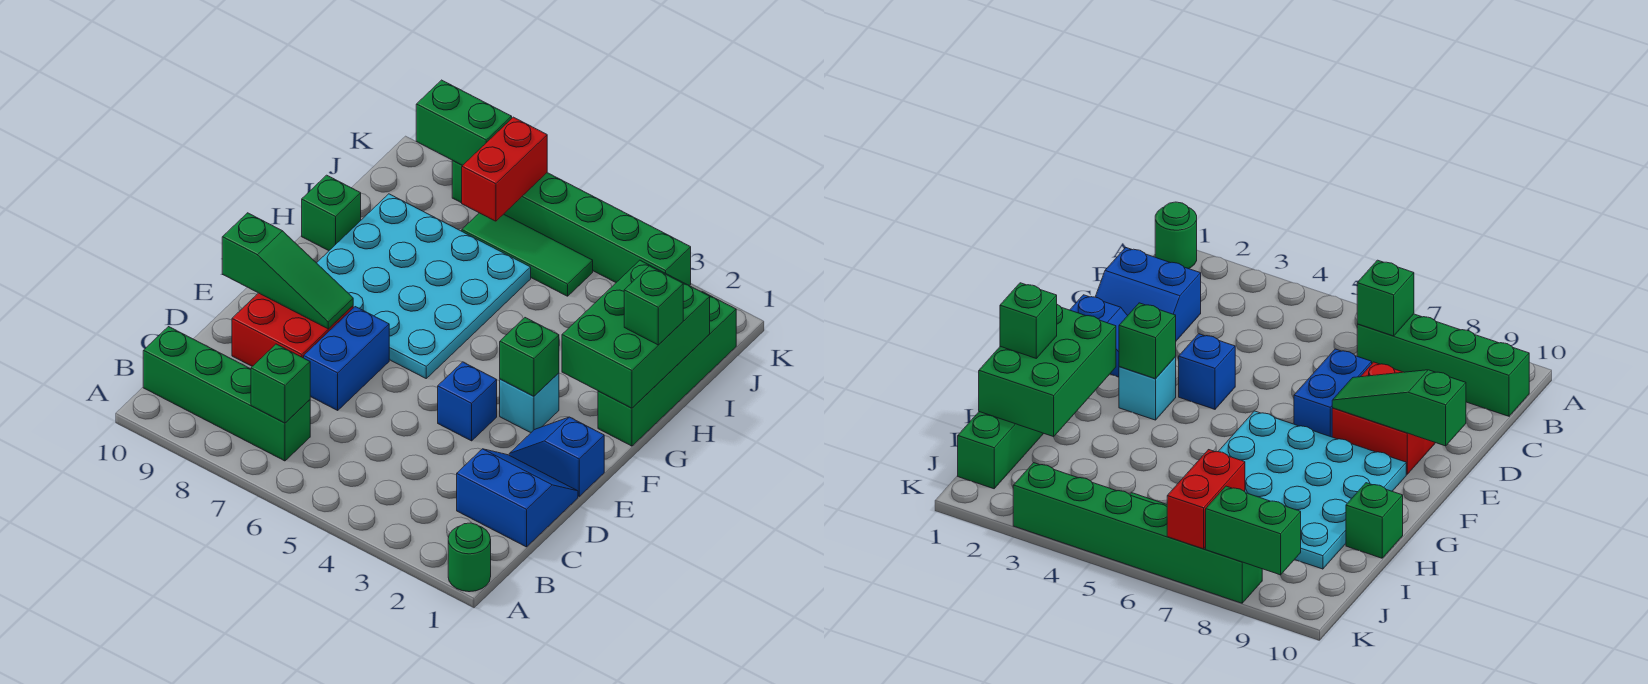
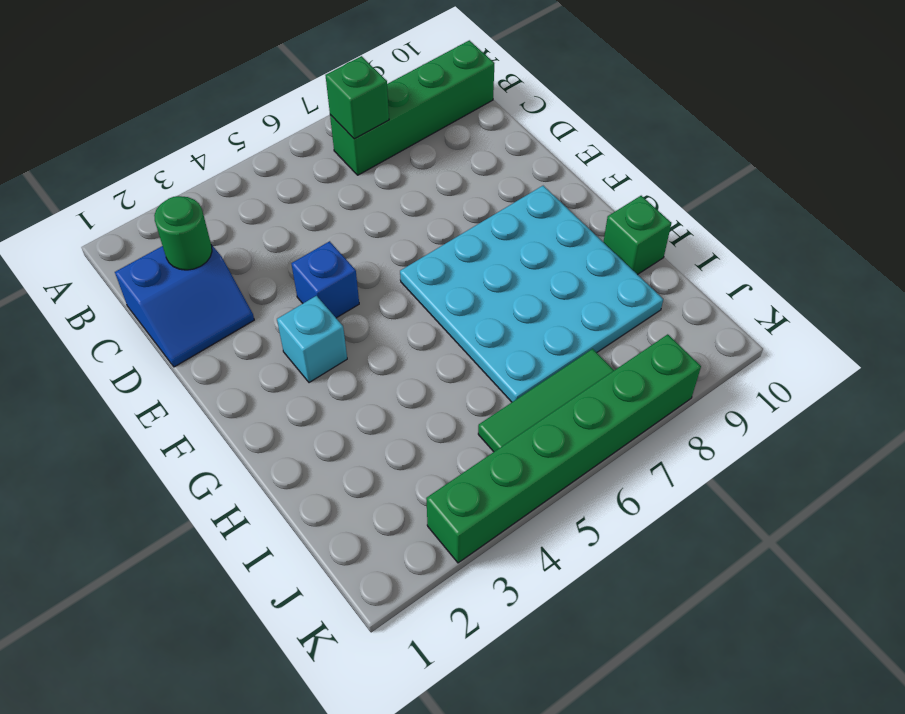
green 1x1 round brick [154,196,212,270] -> green 1x1 round brick moved to [448,523,491,592]
none -> blue 1x2 brick [304,307,389,410]
none -> red 2x2 brick [232,293,353,366]
none -> blue 1x2 slope [509,417,604,496]

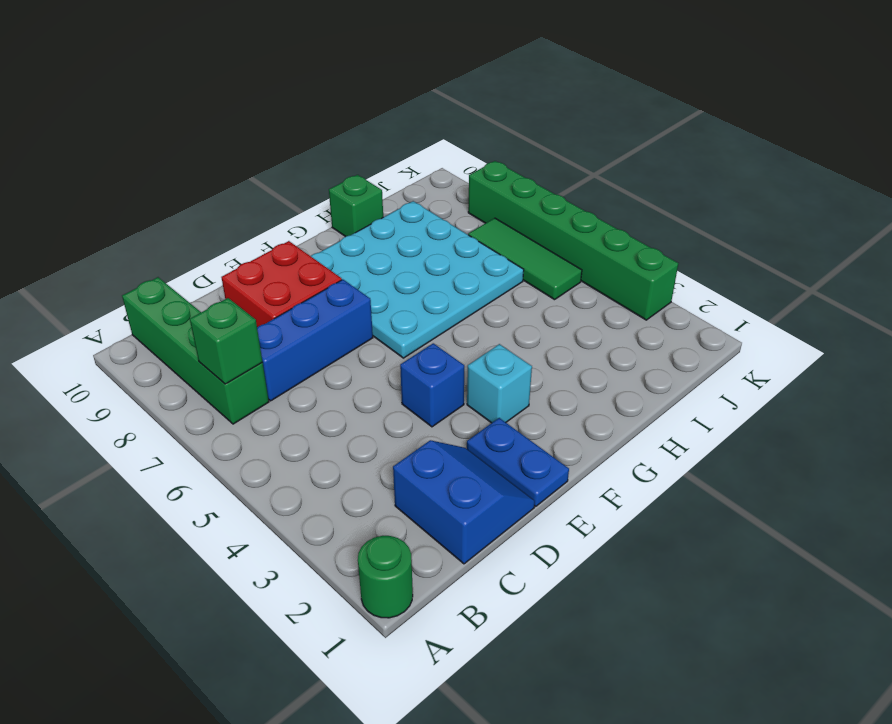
blue 1x3 brick [257,280,373,401] -> blue 1x2 brick [304,307,389,410]
blue 1x2 plate [467,418,569,507] -> blue 1x2 slope [509,417,604,496]
none -> green 1x4 brick [598,292,736,446]
none -> green 1x3 slope [222,213,353,329]
none -> green 1x1 brick [500,318,559,396]

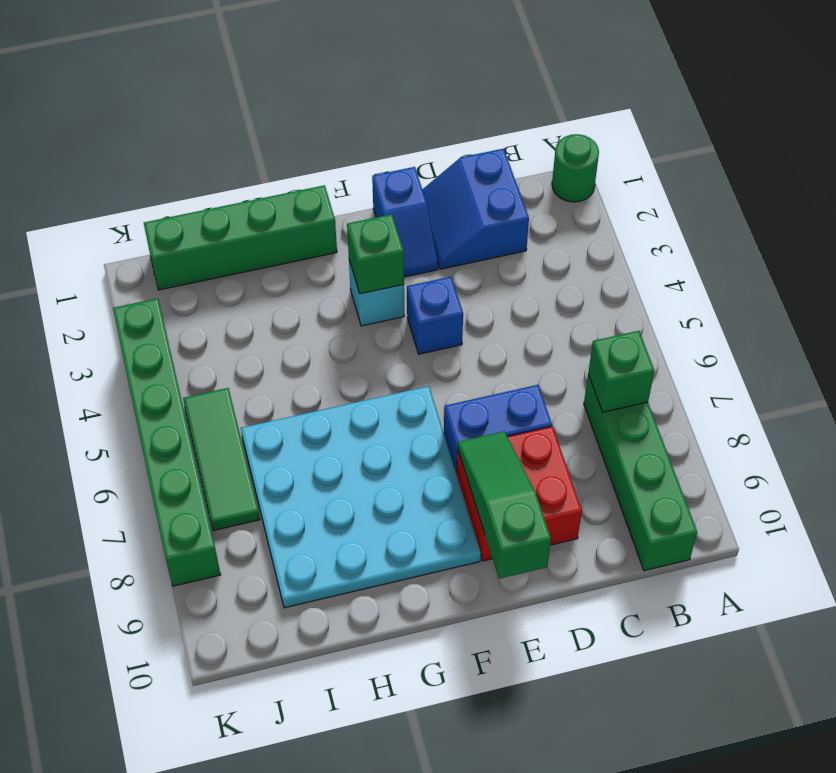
none -> green 1x1 brick [302,175,361,251]
none -> green 2x3 brick [562,260,710,408]
none -> red 1x2 brick [462,117,547,221]

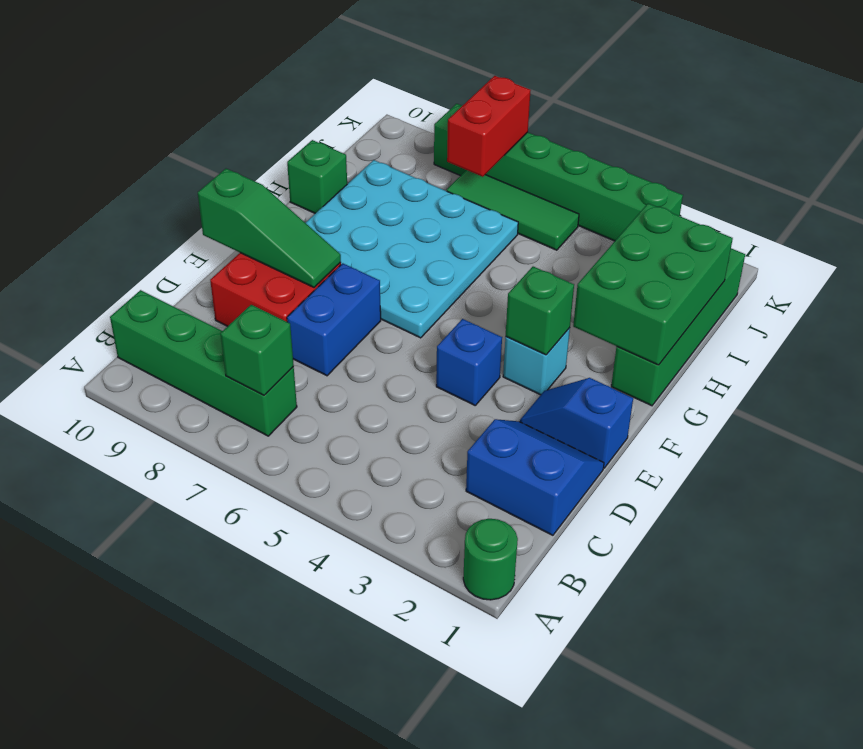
none -> green 1x2 brick [416,80,512,165]
none -> green 1x1 brick [624,266,683,345]

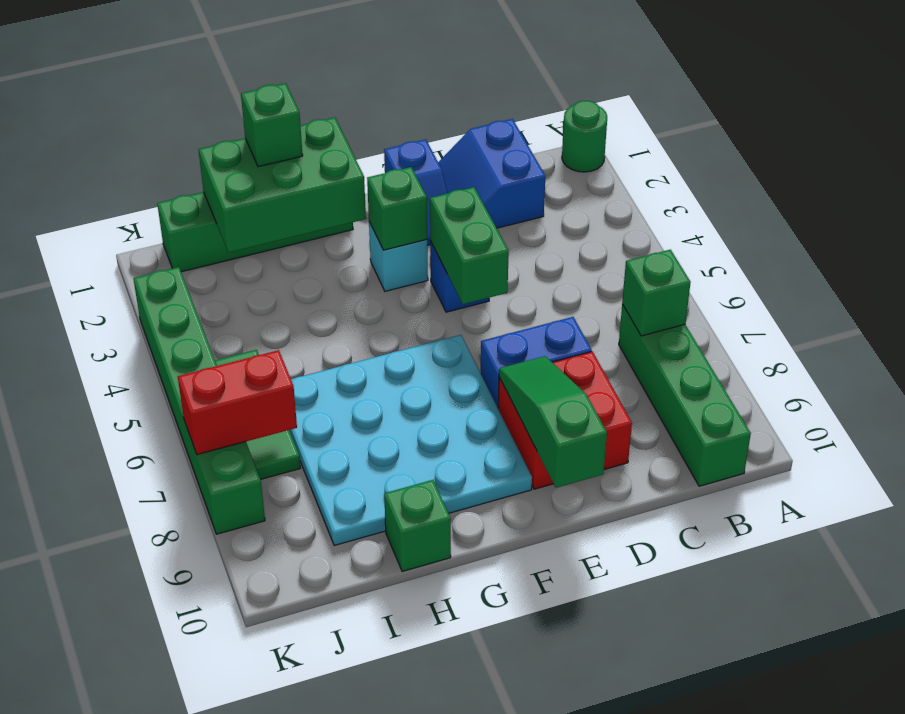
green 1x2 brick [430,187,509,304] -> green 1x2 brick moved to [416,80,512,165]

